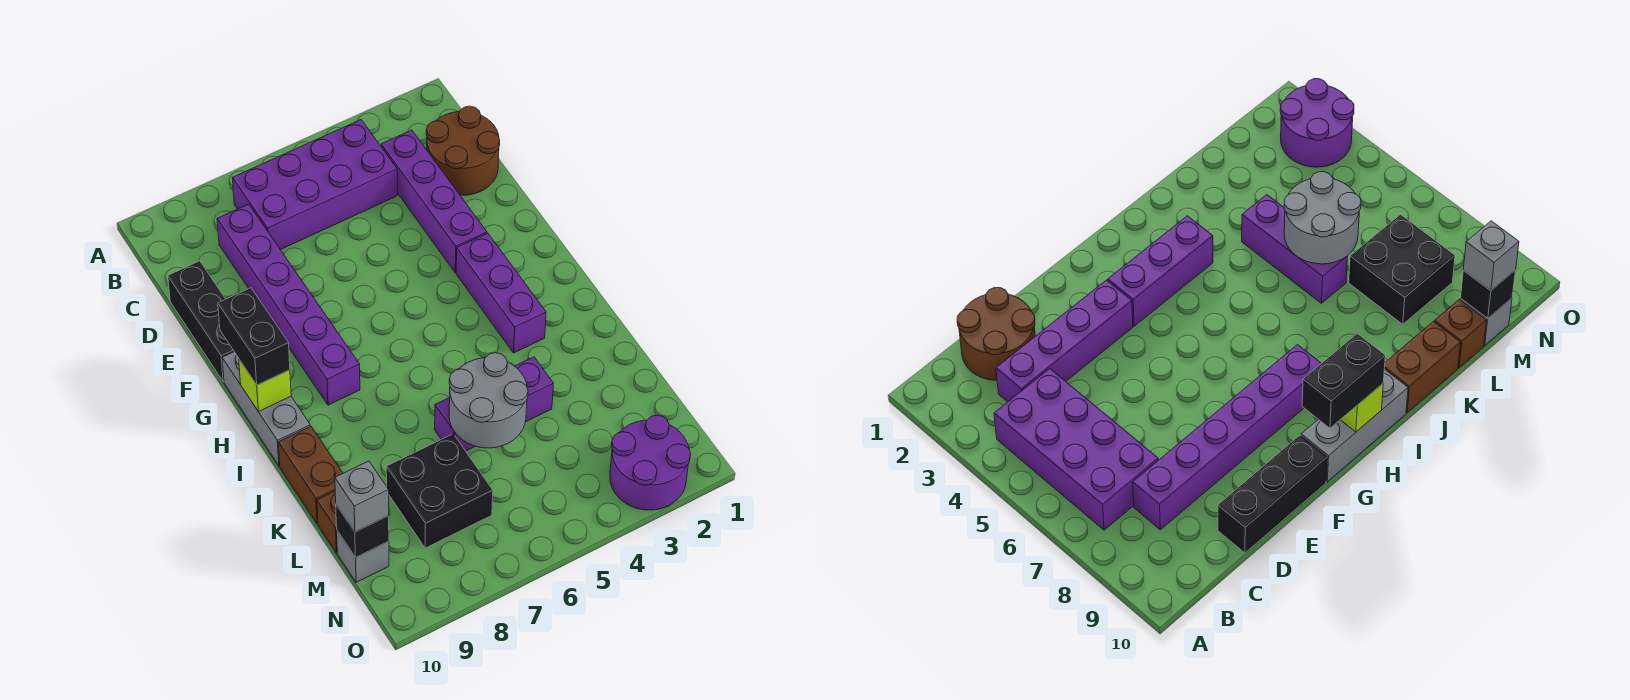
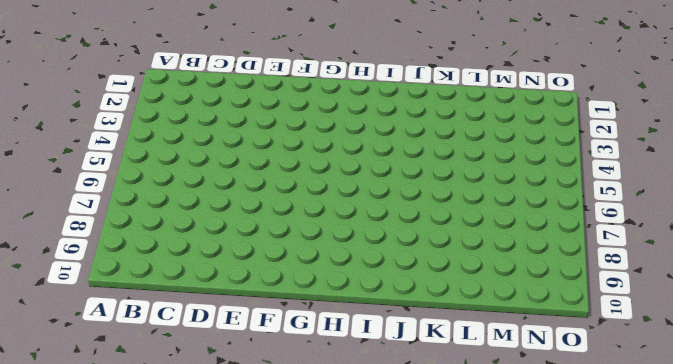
none -> purple 2x4 brick [233,120,397,250]
none -> brown 2x2 round brick [426,106,500,195]
none -> purple 1x4 brick [381,130,487,273]

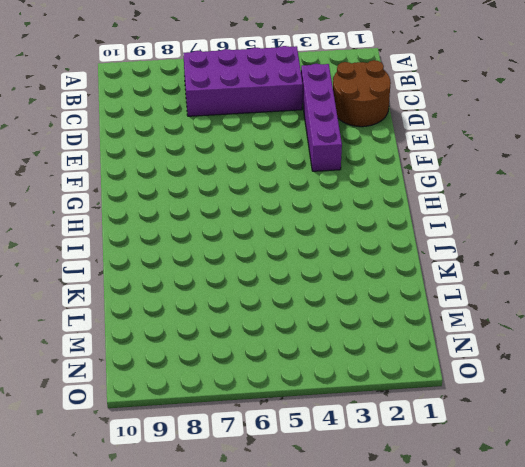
none -> purple 1x6 brick [217,204,360,405]
none -> black 1x3 brick [168,261,234,382]
none -> purple 1x3 brick [456,233,546,353]

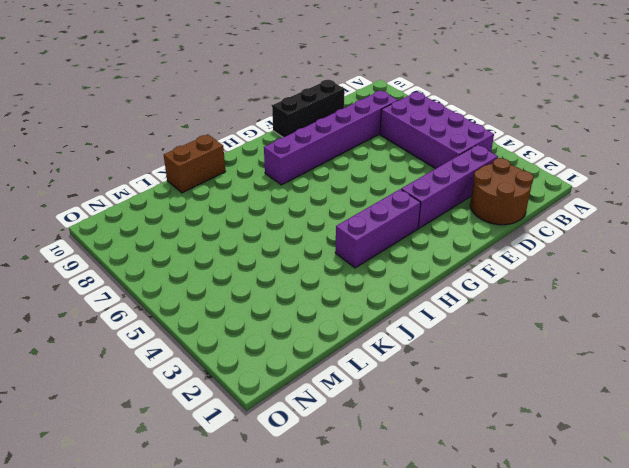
none -> grey 1x3 brick [222,352,310,466]
none -> purple 1x3 brick [435,357,553,451]
none -> black 2x2 brick [386,434,493,548]

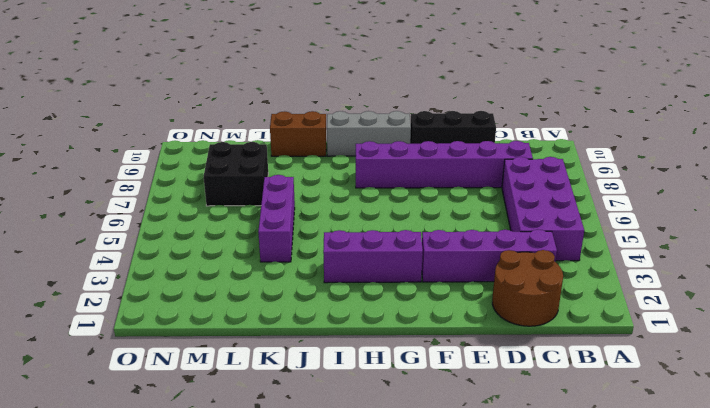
none -> brown 1x1 brick [317,491,337,553]
none -> grey 1x1 brick [337,531,389,582]
none -> purple 2x2 round brick [610,415,691,510]

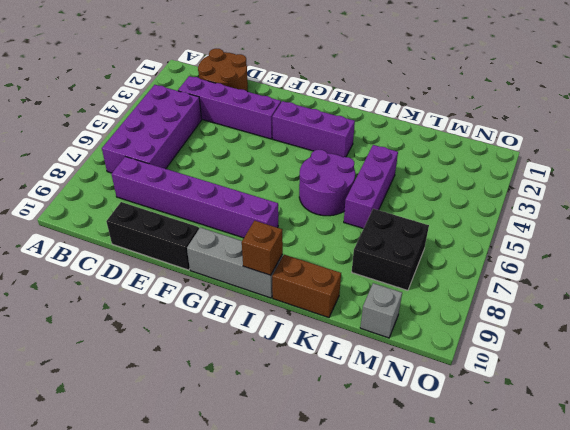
purple 2x2 round brick [299,150,355,216] -> purple 2x2 round brick moved to [610,415,691,510]
brown 1x1 brick [242,221,283,275] -> brown 1x1 brick moved to [317,491,337,553]
none -> lime 1x1 brick [239,360,291,412]
none -> grey 2x2 round brick [449,353,528,448]
none -> black 1x1 brick [336,505,389,558]

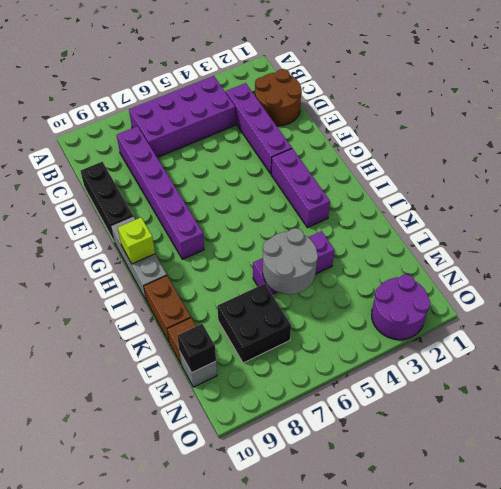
none -> black 1x2 brick [218,288,290,385]
none -> grey 1x1 brick [335,461,389,532]

